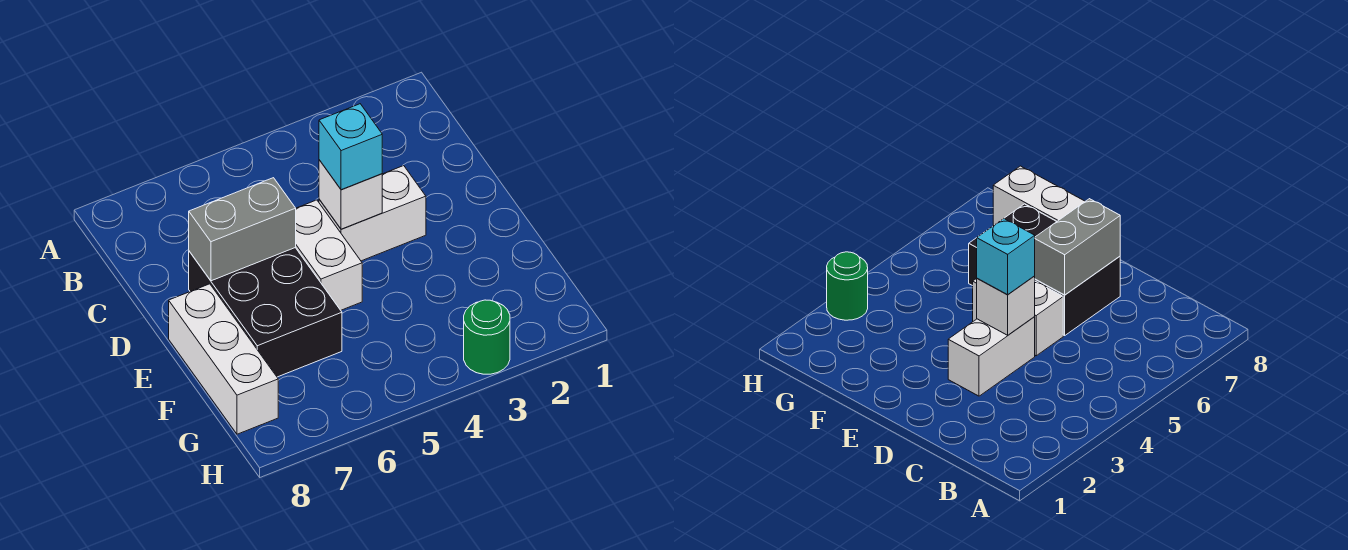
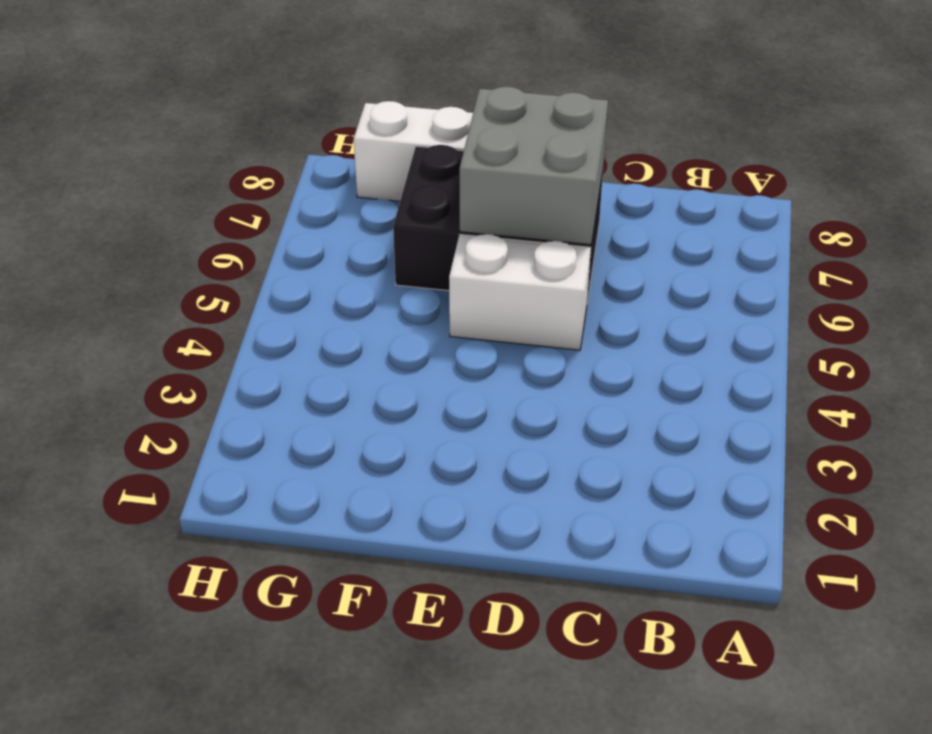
grey 2x2 brick [460,86,608,245] -> grey 1x2 brick [189,178,296,281]
none -> white 1x2 brick [319,166,426,261]
none -> green 1x1 round brick [464,300,510,374]

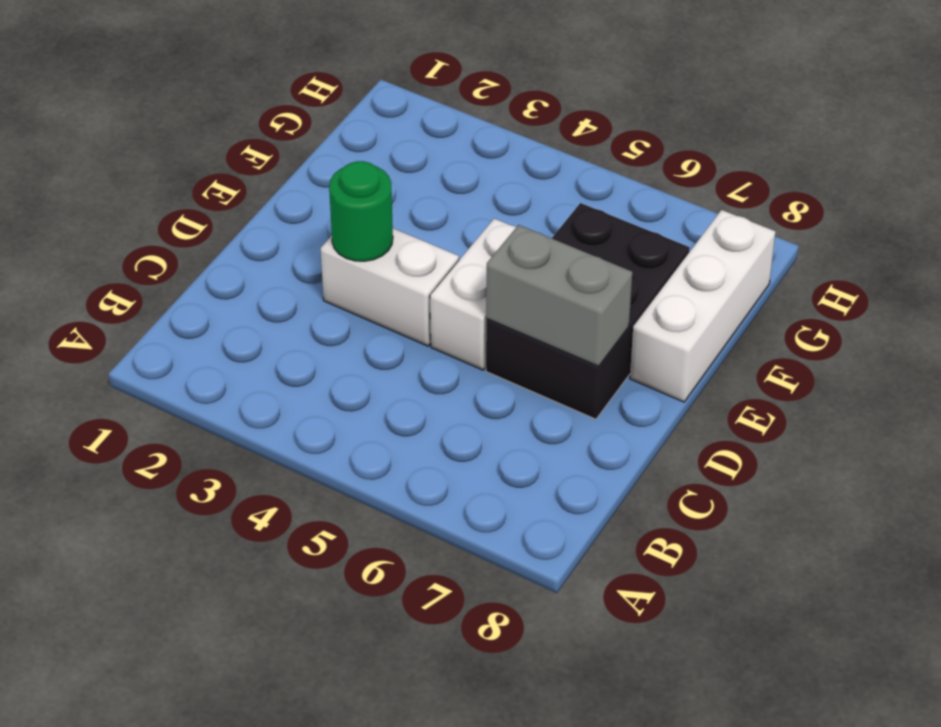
green 1x1 round brick [329,161,393,261] -> green 1x1 round brick moved to [464,300,510,374]
none -> white 1x1 brick [319,160,382,229]
none -> cyan 1x1 brick [319,104,382,190]

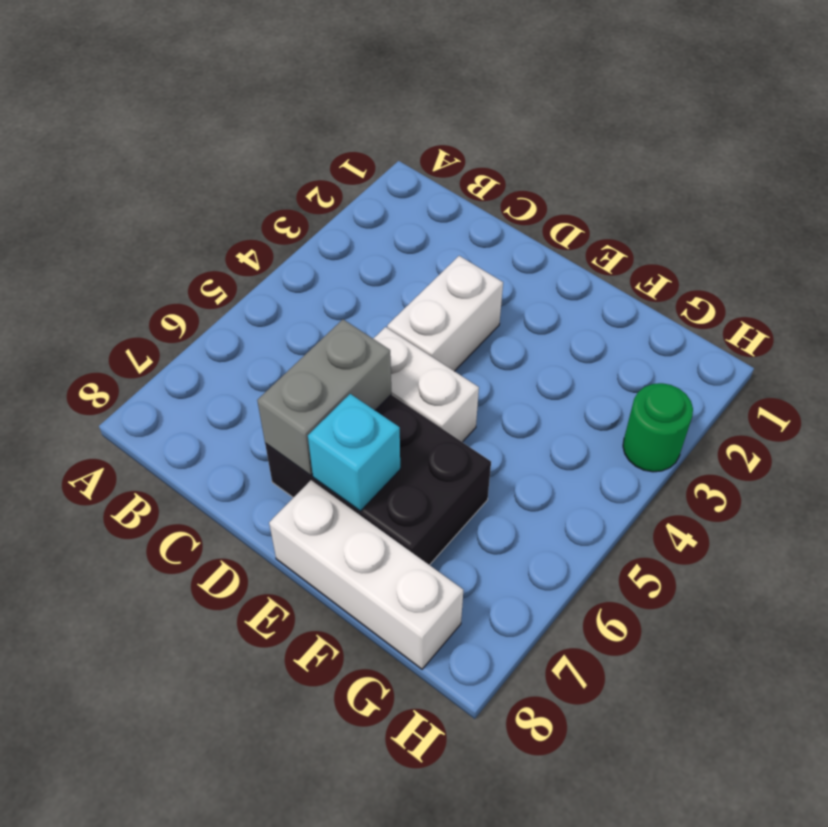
cyan 1x1 brick [308,394,400,511] -> cyan 1x1 brick moved to [319,104,382,190]
none -> white 1x1 brick [319,160,382,229]

